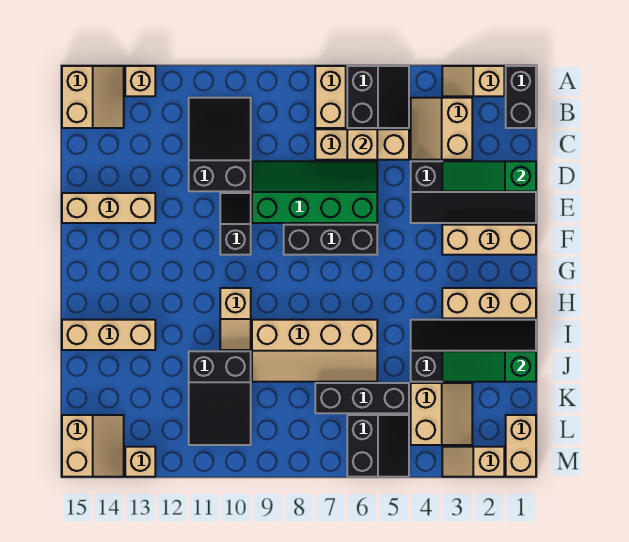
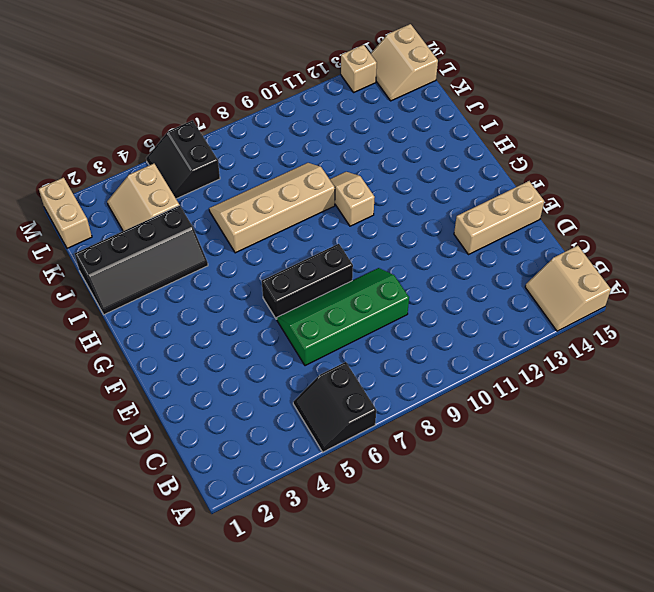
green 2x4 slope [277,268,409,366] -> green 2x4 slope turned to [252,161,377,223]
none -> black 1x2 brick [506,66,536,128]
none -> tan 1x2 slope [442,66,504,96]
none -> tan 1x2 brick [315,66,346,128]
none -> tan 1x1 brick [125,66,155,96]

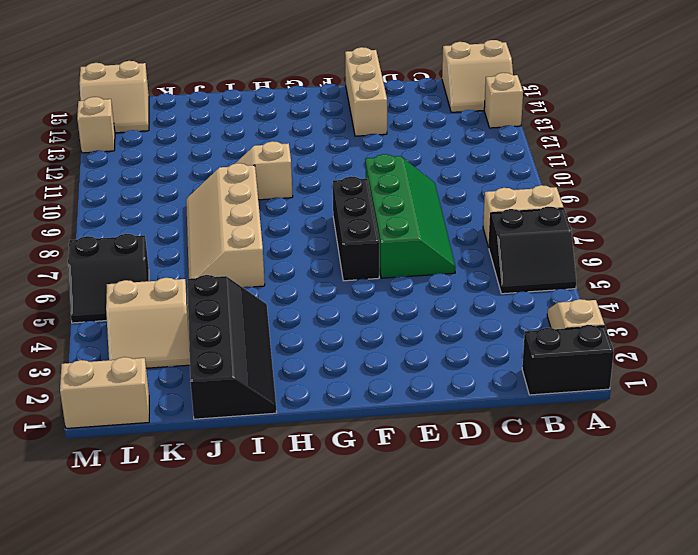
none -> tan 2x2 slope [411,98,472,160]
none -> black 2x3 slope [189,98,251,191]
none -> tan 1x3 brick [315,129,409,160]
none -> black 2x4 slope [411,161,536,223]

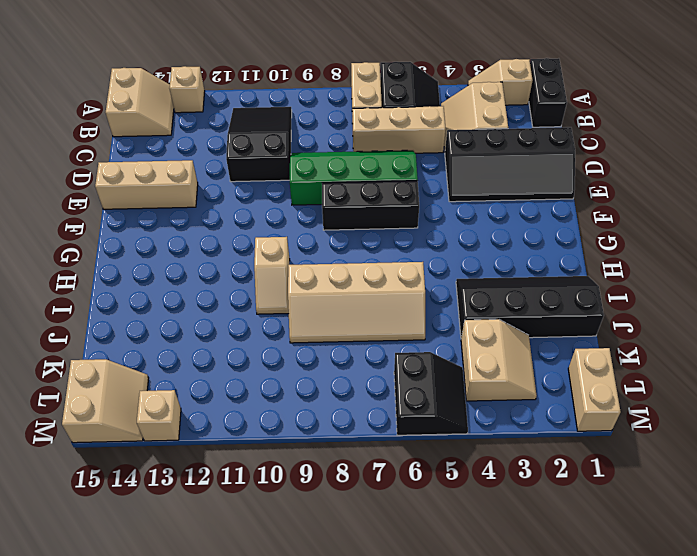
none -> black 1x2 slope [220,193,251,255]
none -> tan 1x3 brick [442,225,536,255]
none -> tan 1x3 brick [442,288,536,318]
none -> tan 1x3 brick [62,320,155,350]

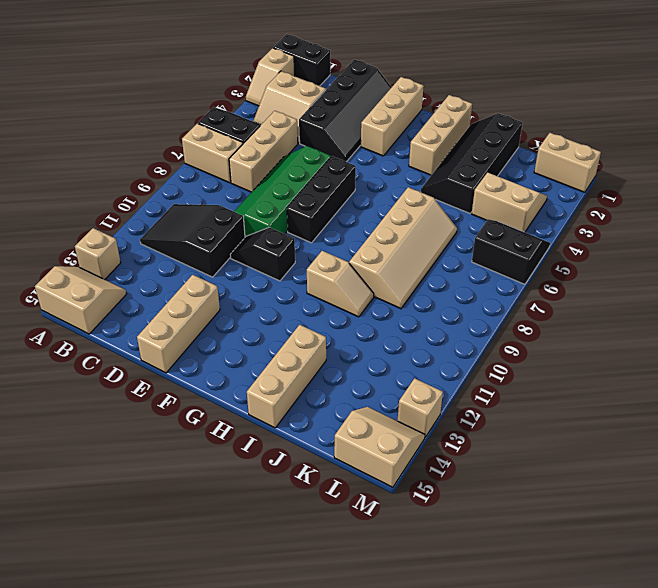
none -> black 2x3 slope [189,351,251,445]
none -> black 1x3 brick [315,383,409,413]
none -> tan 1x2 slope [442,447,504,477]
none -> tan 1x1 brick [347,129,377,160]

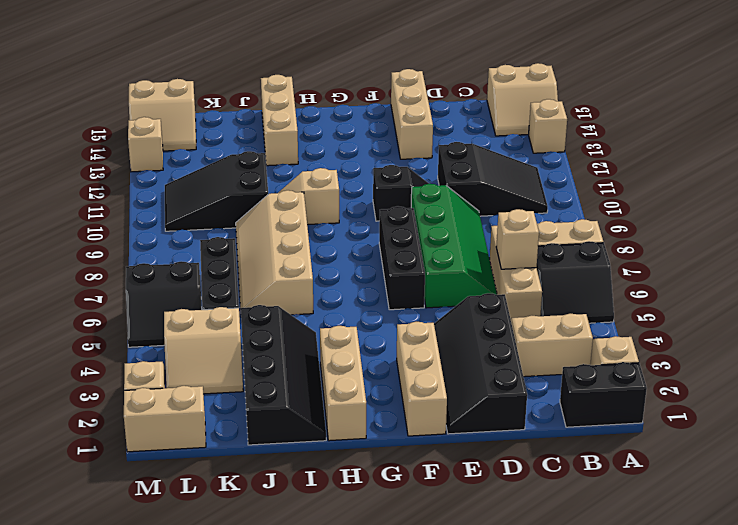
none -> green 1x3 slope [442,161,536,191]
none -> green 1x3 slope [442,351,536,382]

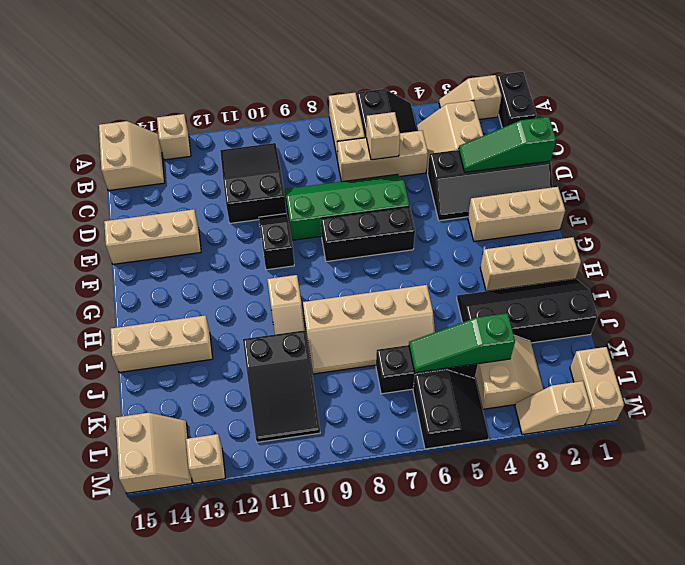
green 1x3 slope [409,313,515,373] -> green 1x3 slope moved to [442,351,536,382]

